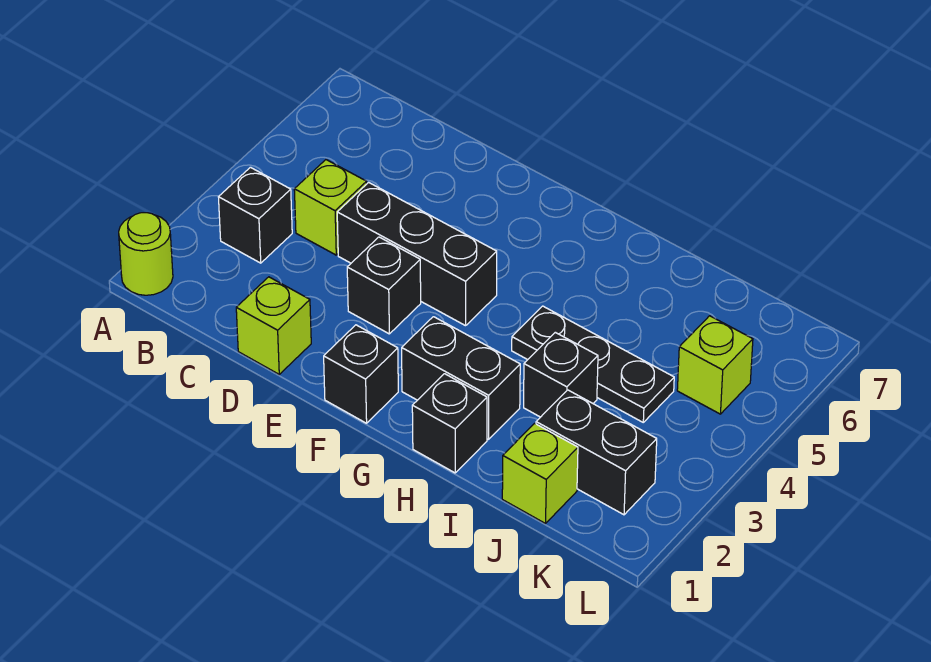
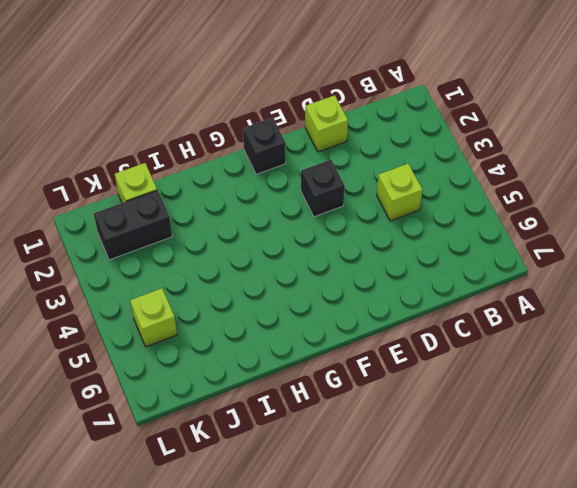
none -> lime 1x1 round brick [119,213,173,295]
none -> black 1x1 brick [219,167,292,263]
none -> black 1x3 brick [337,182,497,326]

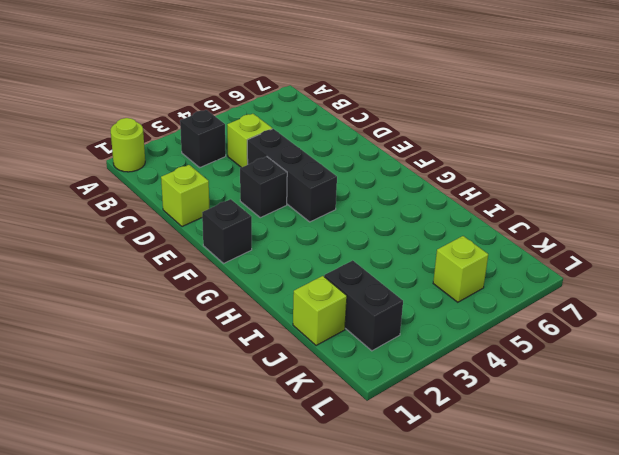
none -> black 1x2 brick [402,317,520,440]
none -> black 1x1 brick [412,374,487,473]
none -> black 1x3 plate [512,306,674,422]

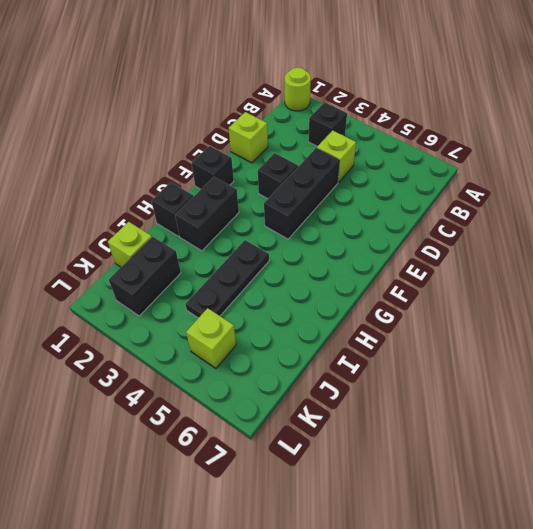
none -> black 1x1 brick [524,332,598,417]

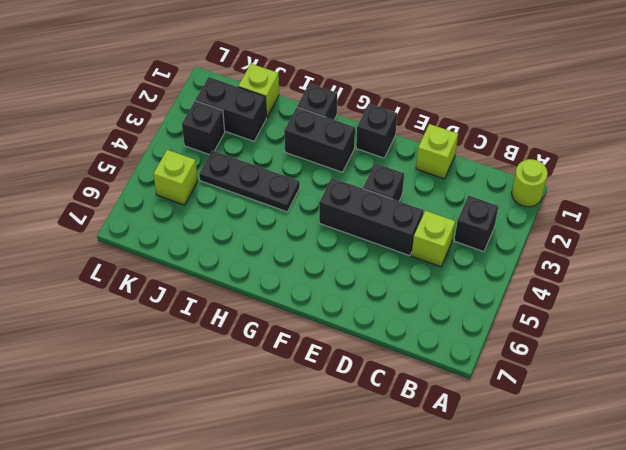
black 1x1 brick [182,101,225,155] -> black 1x1 brick moved to [524,332,598,417]

